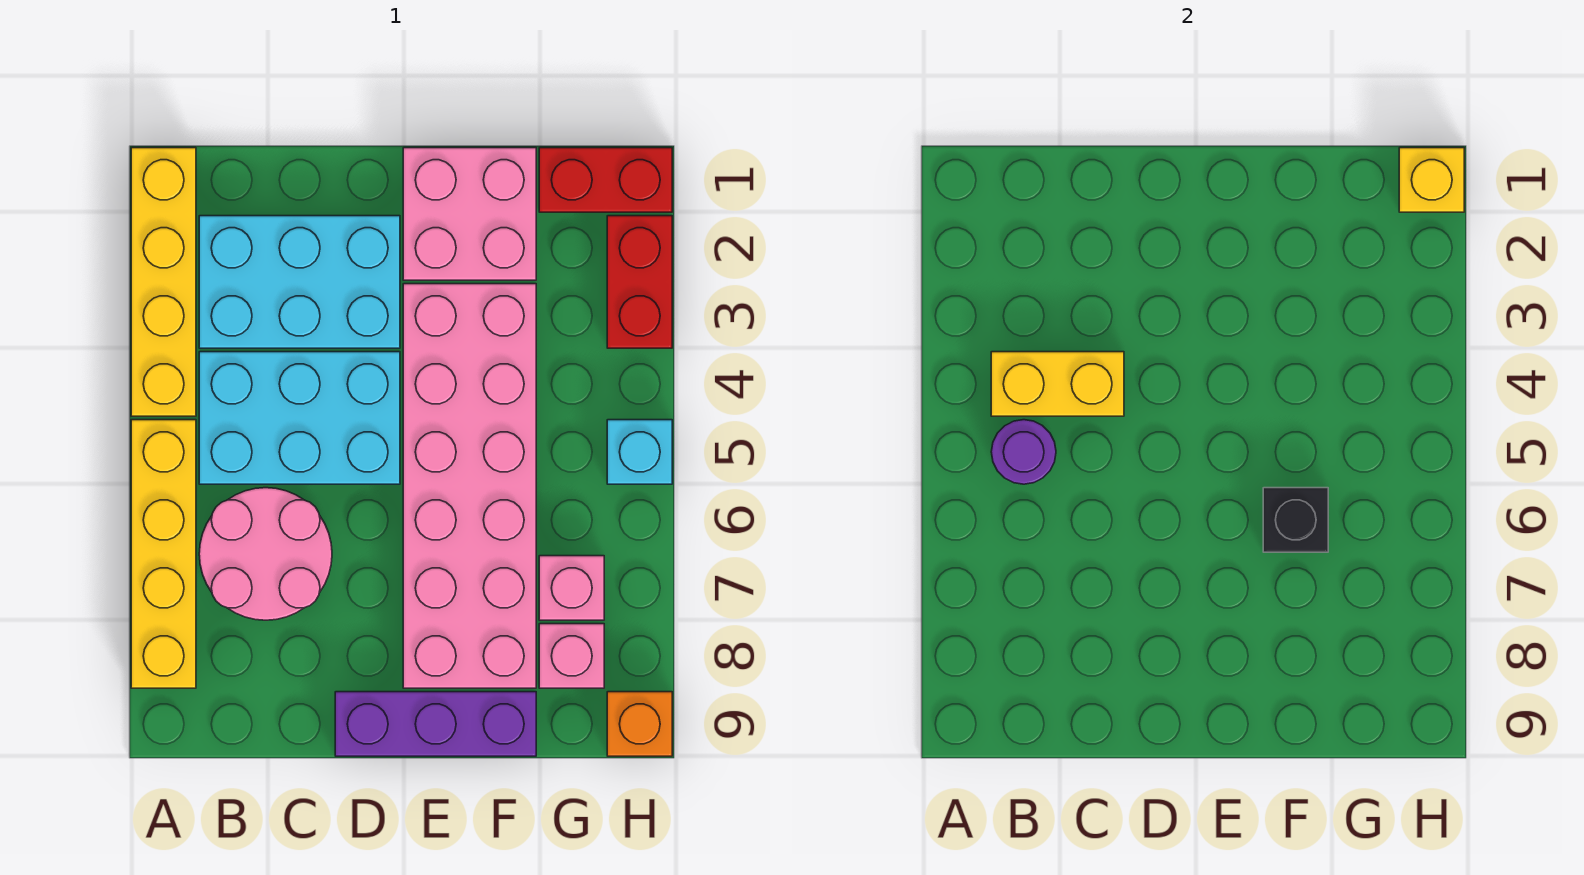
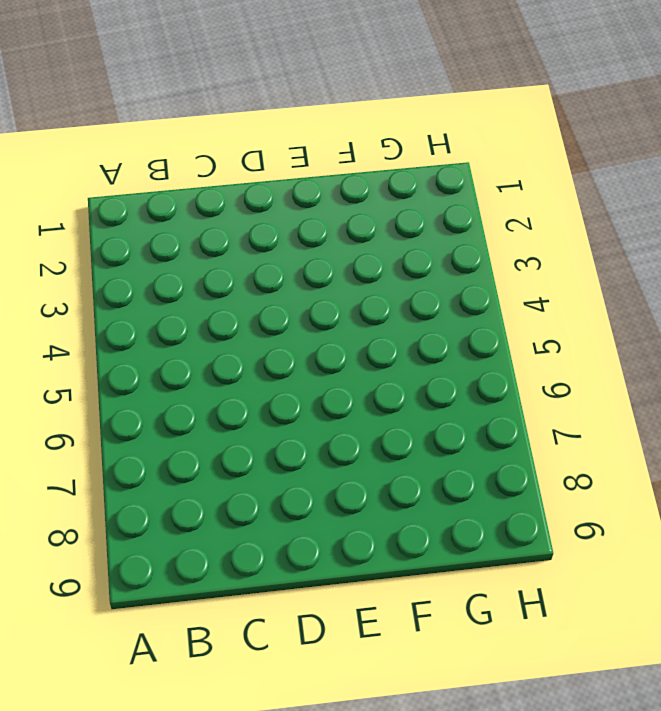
none -> yellow 1x4 brick [131,148,196,416]
none -> yellow 1x4 brick [131,420,196,688]
none -> cyan 2x3 brick [199,216,400,348]

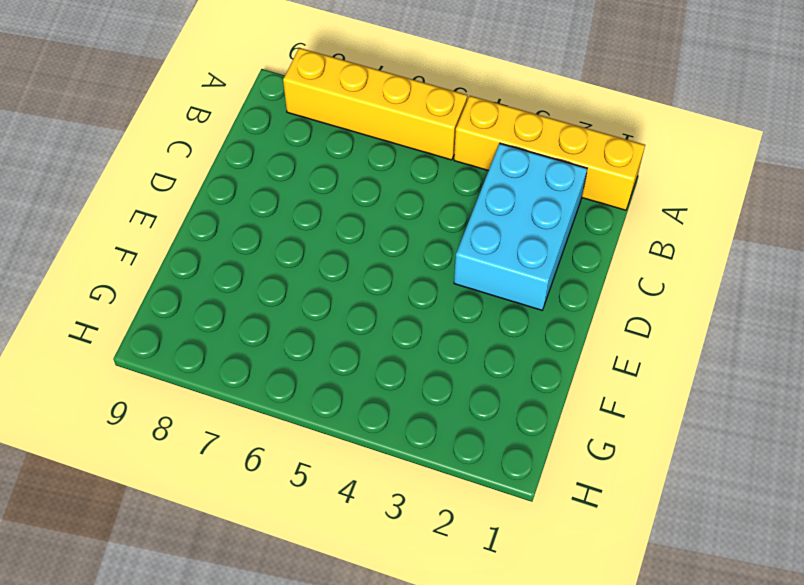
none -> cyan 2x3 brick [199,352,400,484]
none -> pink 2x2 round brick [199,488,332,620]
none -> purple 1x3 brick [335,692,536,756]

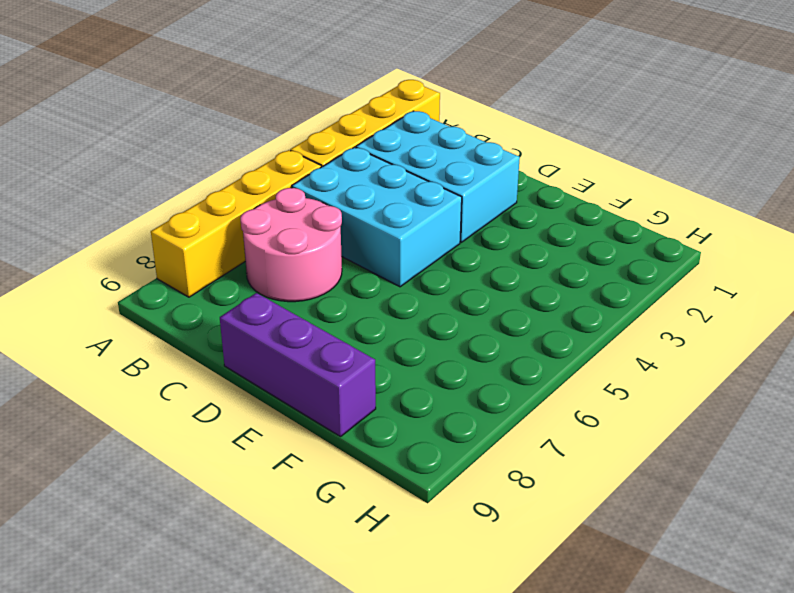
none -> pink 2x2 brick [403,148,536,280]
none -> pink 2x6 brick [403,284,536,688]
none -> red 1x2 brick [539,148,672,212]

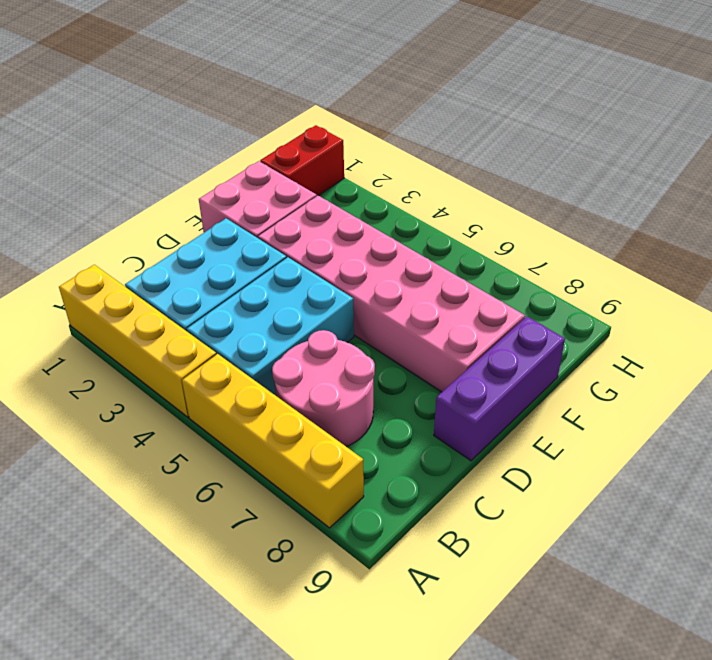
none -> pink 1x1 brick [539,556,604,620]
none -> pink 1x1 brick [539,624,604,688]
none -> red 1x2 brick [607,216,672,348]

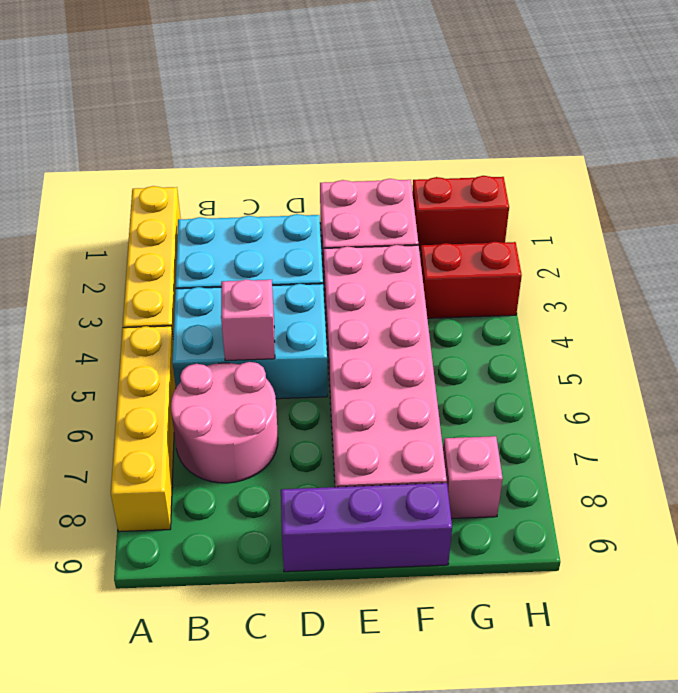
pink 1x1 brick [221,279,275,361] -> pink 1x1 brick moved to [539,556,604,620]
red 1x2 brick [420,242,522,318] -> red 1x2 brick turned to [607,216,672,348]
none -> cyan 1x1 brick [607,420,672,484]
none -> orange 1x1 brick [607,692,672,756]
none -> yellow 1x2 brick [991,352,1124,416]

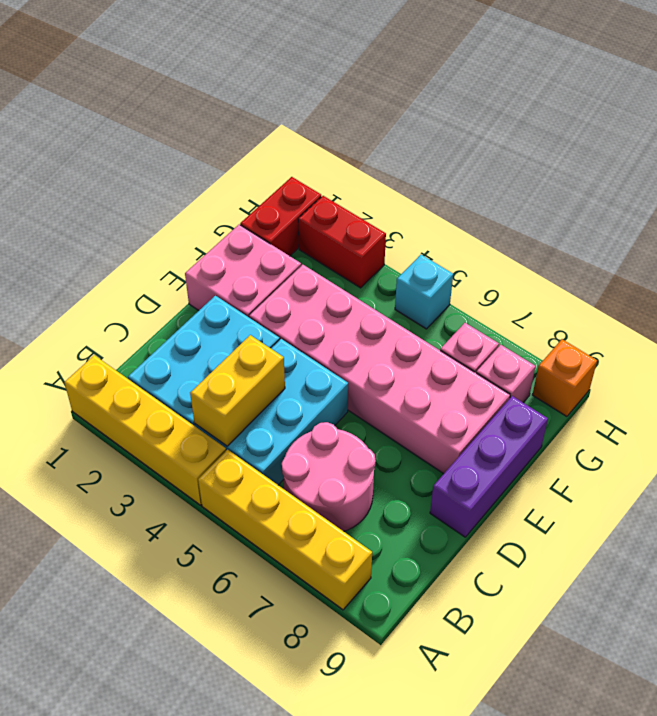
none -> purple 1x1 round brick [991,420,1056,484]
none -> black 1x1 brick [1263,488,1328,552]
none -> yellow 1x1 brick [1399,148,1464,212]

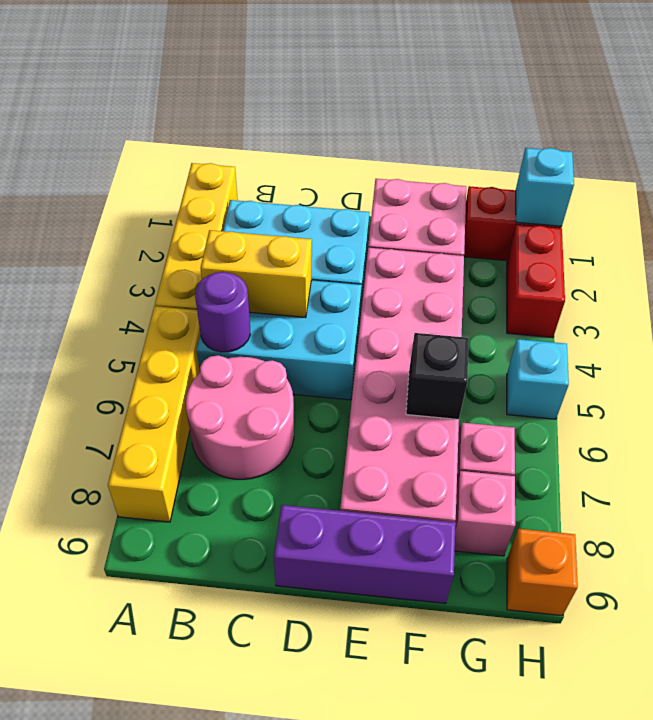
cyan 1x1 brick [516,148,574,227] -> yellow 1x1 brick [1399,148,1464,212]

